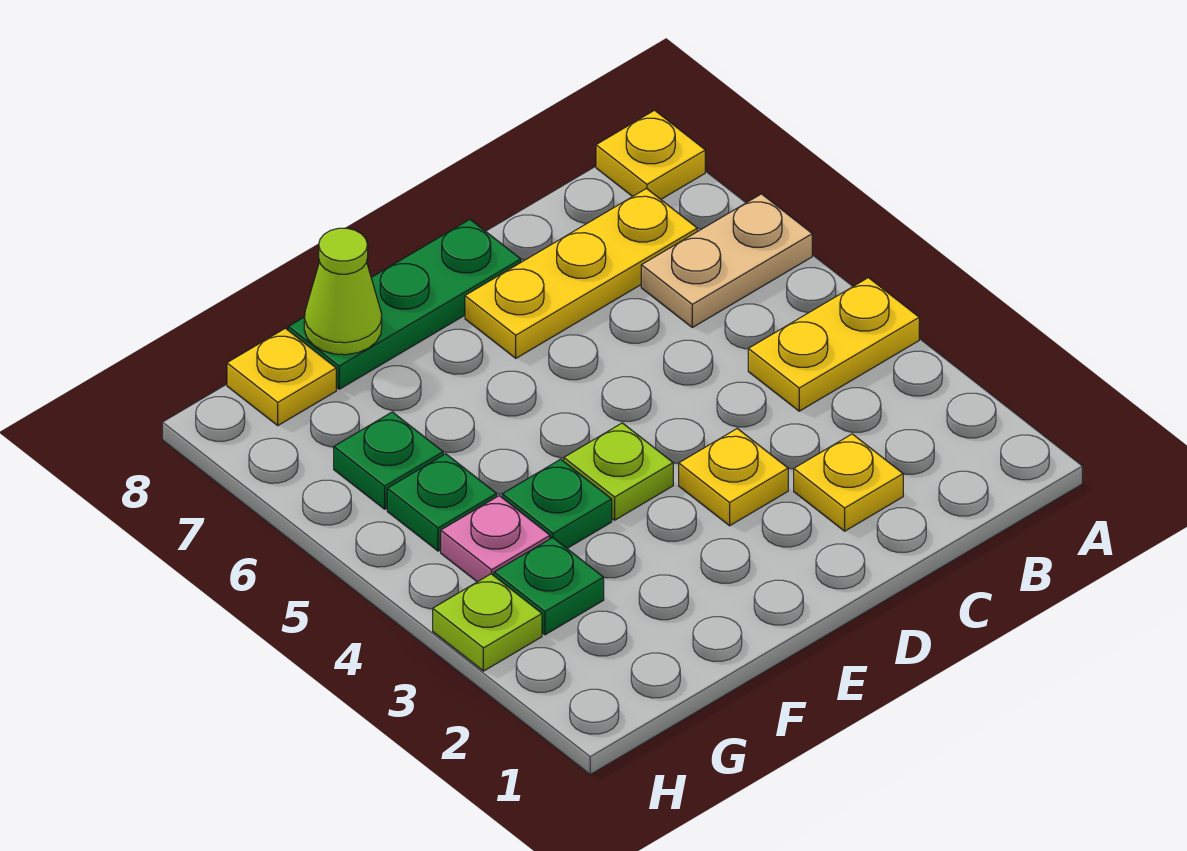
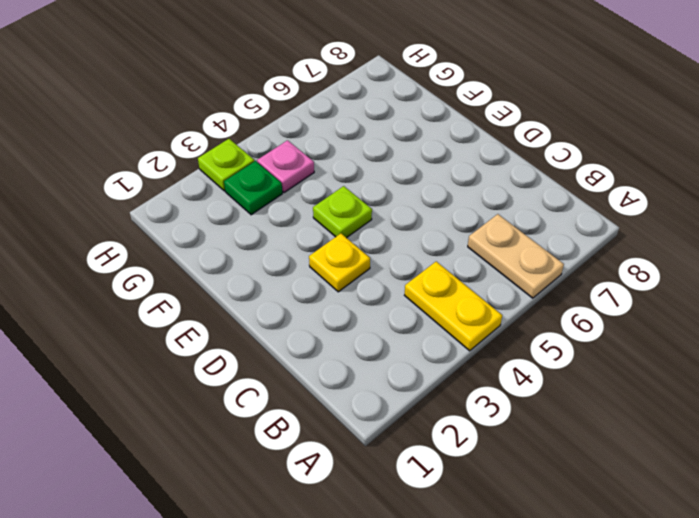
none -> yellow 1x1 plate [596,110,705,199]
none -> yellow 1x3 plate [465,189,697,358]
none -> yellow 1x1 plate [794,434,903,531]

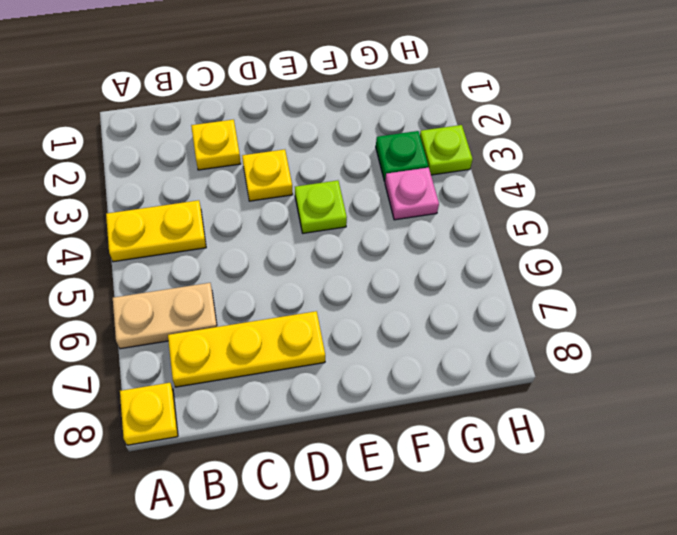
none -> green 1x3 plate [288,220,521,389]
none -> green 1x1 plate [502,459,612,548]
none -> green 1x1 plate [387,454,497,551]

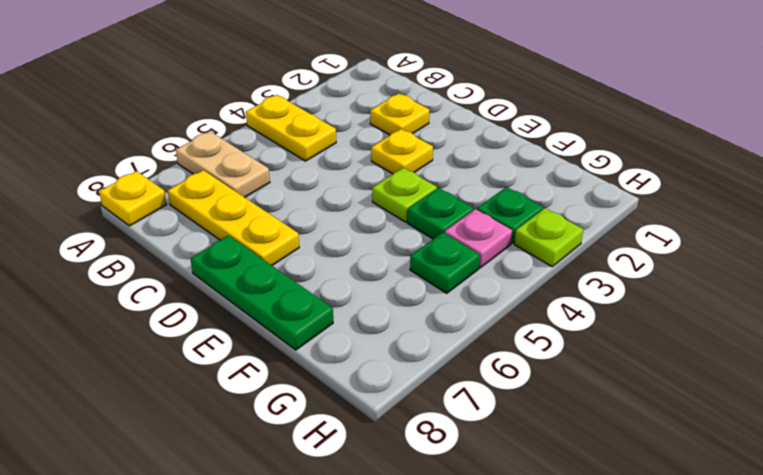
none -> green 1x1 plate [334,412,443,509]
none -> yellow 1x1 plate [227,328,336,425]
none -> lime 1x1 cone [304,228,382,355]

